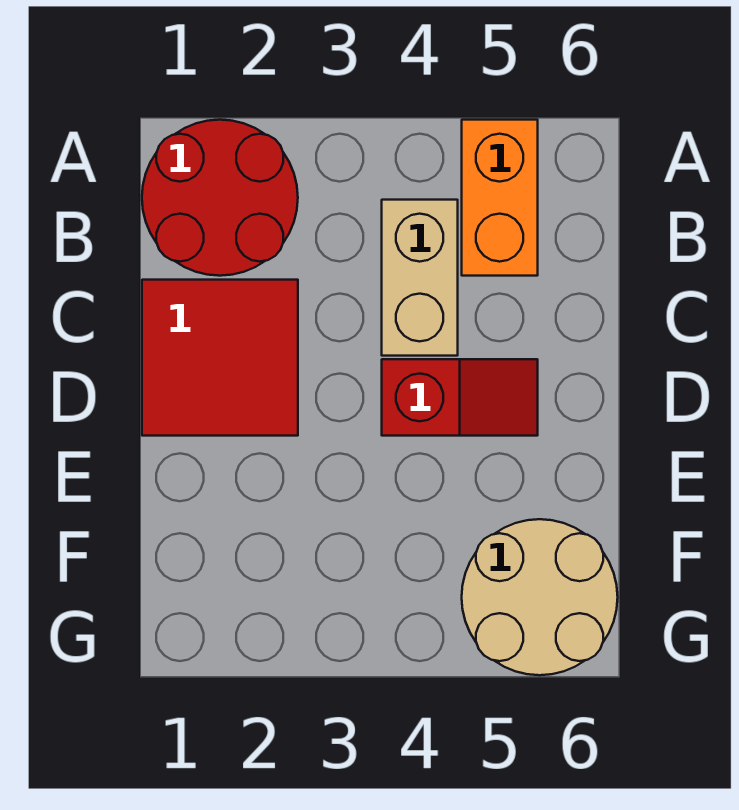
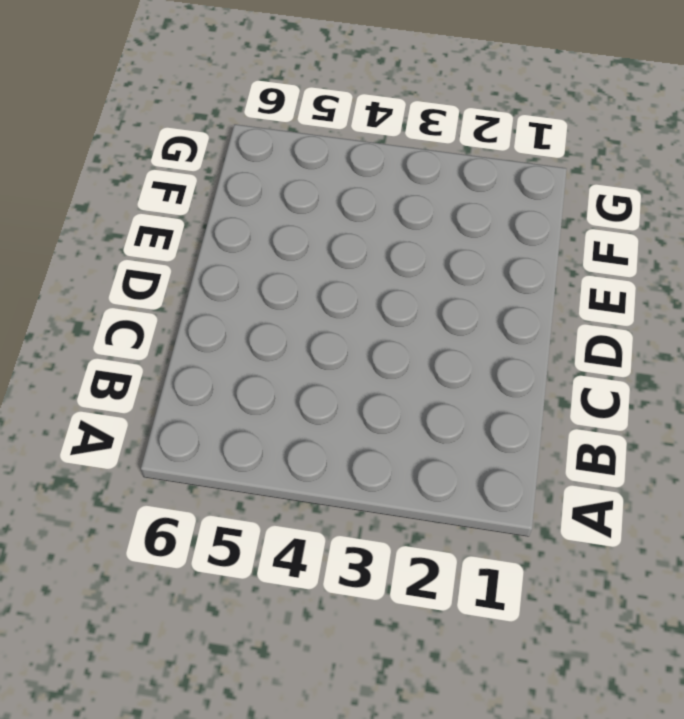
none -> red 2x2 round brick [142,120,298,276]
none -> orange 1x2 brick [462,120,538,276]

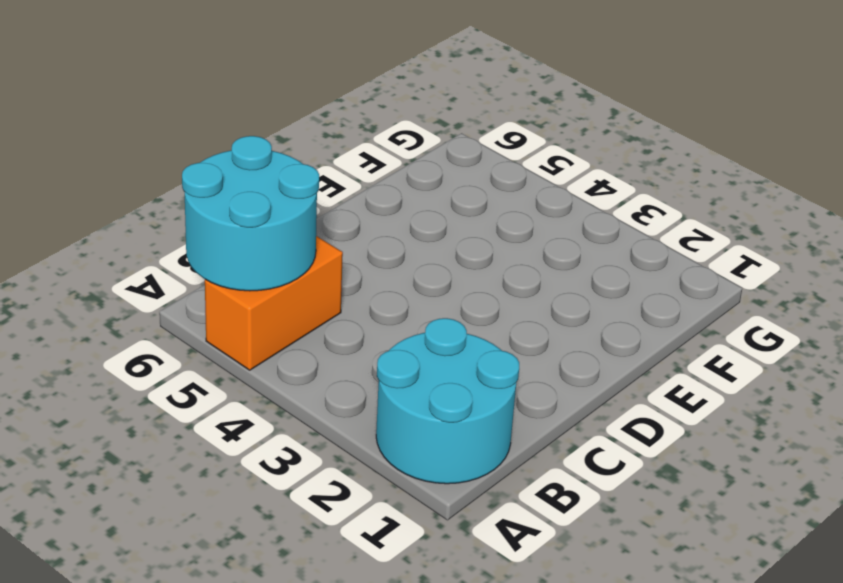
cyan 2x2 round brick [376,318,519,484] -> red 2x2 round brick [142,120,298,276]
cyan 2x2 round brick [182,136,319,291] -> none
none -> tan 1x2 brick [382,200,458,356]
none -> red 2x2 tile [142,280,298,436]

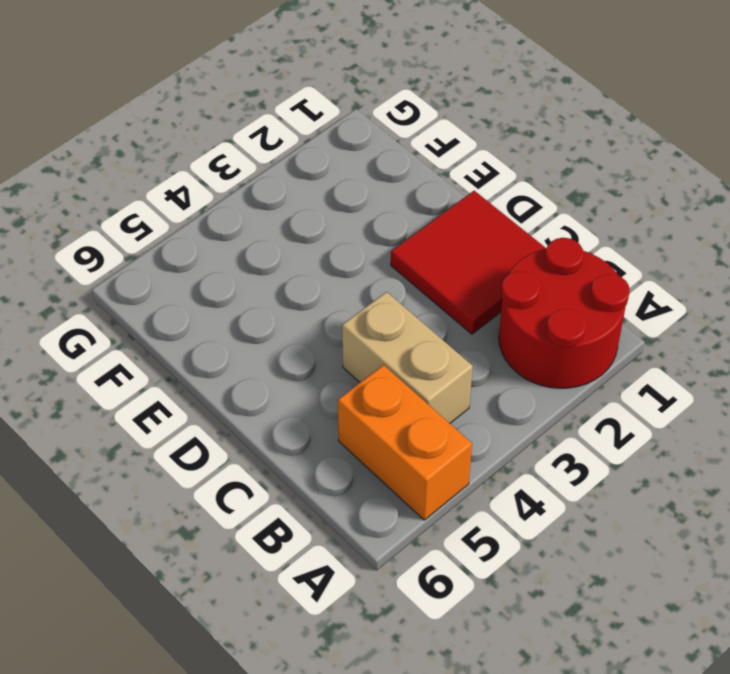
none -> red 1x2 slope [382,359,538,436]
none -> tan 2x2 round brick [462,519,618,675]

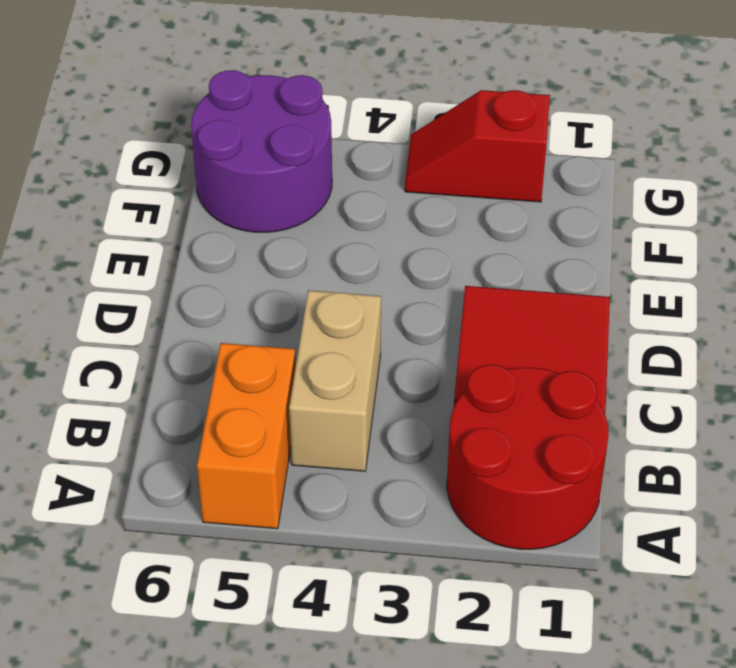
purple 2x2 round brick [191,70,332,232] -> tan 2x2 round brick [462,519,618,675]
red 1x2 slope [405,90,550,202] -> red 1x2 slope moved to [382,359,538,436]

